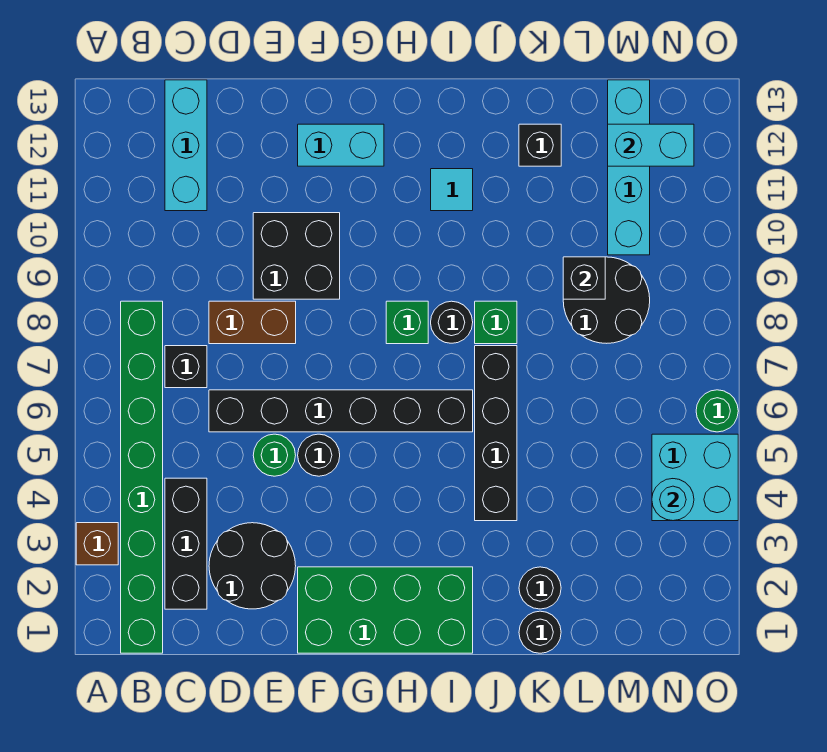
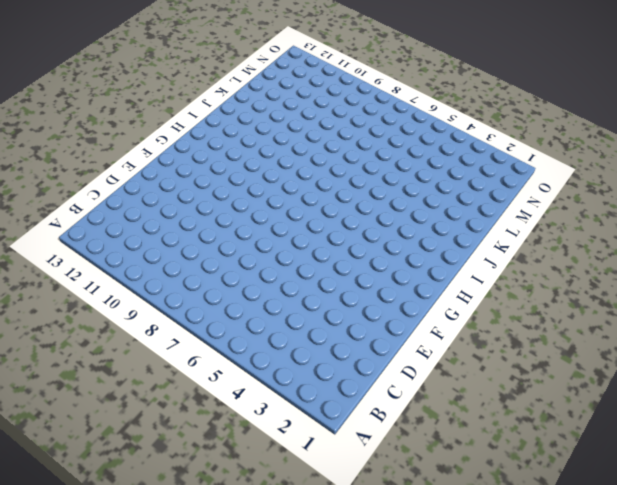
none -> brown 1x1 brick [76,523,118,565]
none -> green 1x8 brick [121,301,163,653]
none -> black 1x3 brick [165,478,207,609]

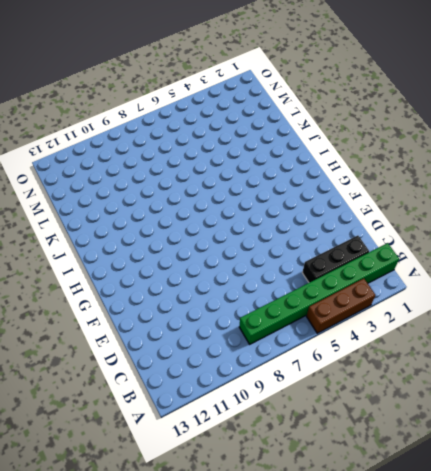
brown 1x3 brick [306,279,375,333] -> brown 1x1 brick [76,523,118,565]
none -> black 1x1 brick [165,346,207,388]
none -> cyan 1x3 brick [165,80,207,211]
none -> black 2x2 round brick [209,523,296,609]

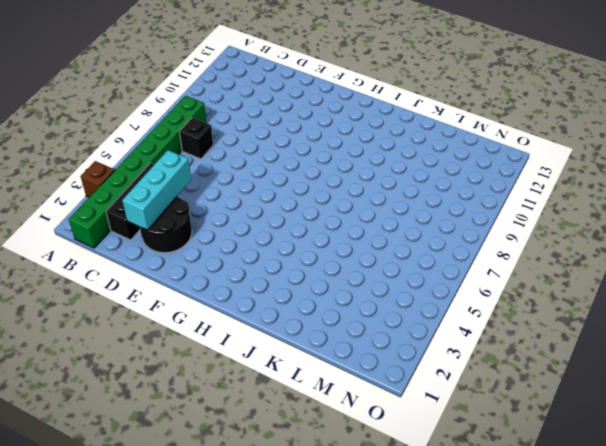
cyan 1x3 brick [122,150,191,230] -> cyan 1x3 brick moved to [165,80,207,211]
none -> black 1x6 brick [209,390,473,432]
none -> brown 1x2 brick [209,301,296,344]
none -> green 1x1 round brick [253,434,296,476]

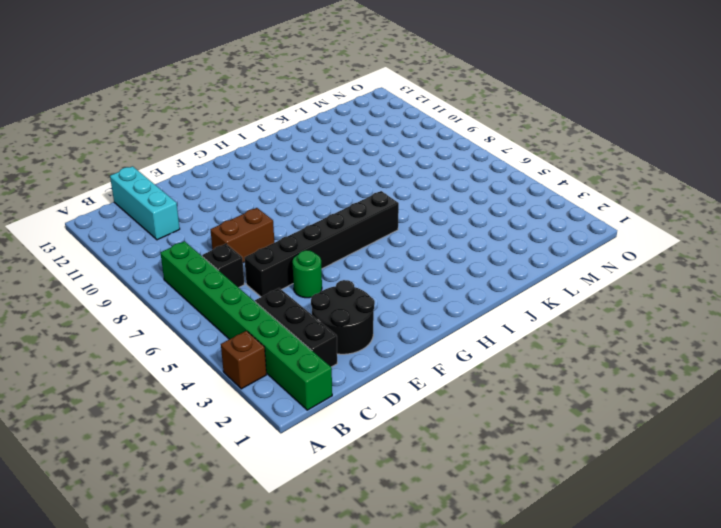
none -> black 2x2 brick [253,213,340,299]
none -> green 2x4 brick [298,567,473,653]
none -> black 1x1 round brick [298,434,340,476]

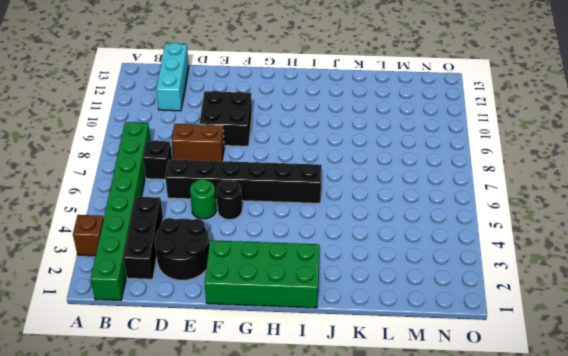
none -> cyan 1x2 brick [298,124,384,166]
none -> green 1x1 brick [386,301,428,344]
none -> black 1x1 round brick [431,301,473,343]

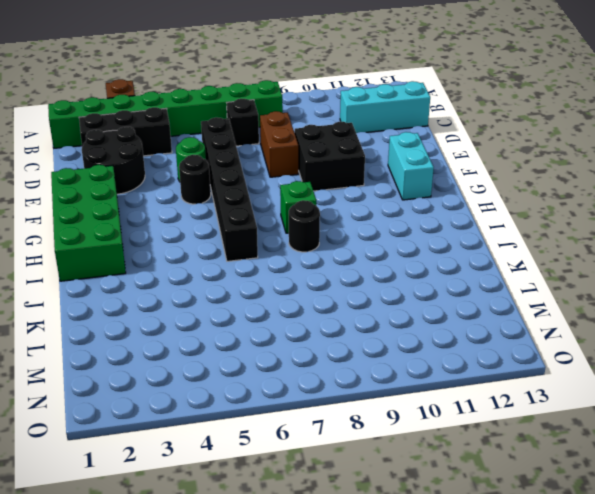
none -> cyan 1x1 tile [431,169,473,211]
none -> black 1x4 brick [475,346,517,521]
none -> green 1x1 brick [475,301,517,344]

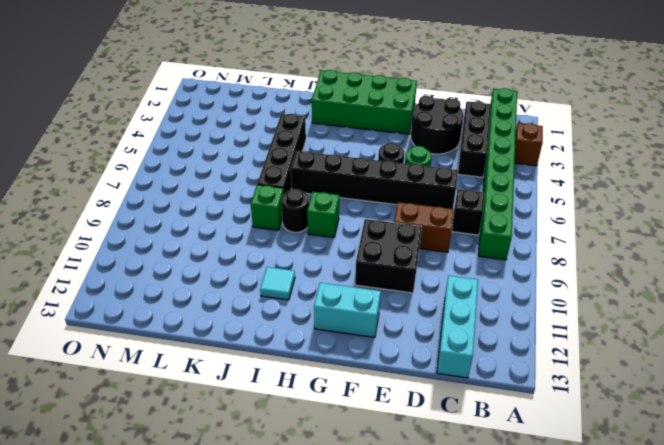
none -> black 1x1 round brick [519,611,561,653]
none -> black 1x1 round brick [519,567,561,609]
none -> black 1x1 brick [519,124,561,166]

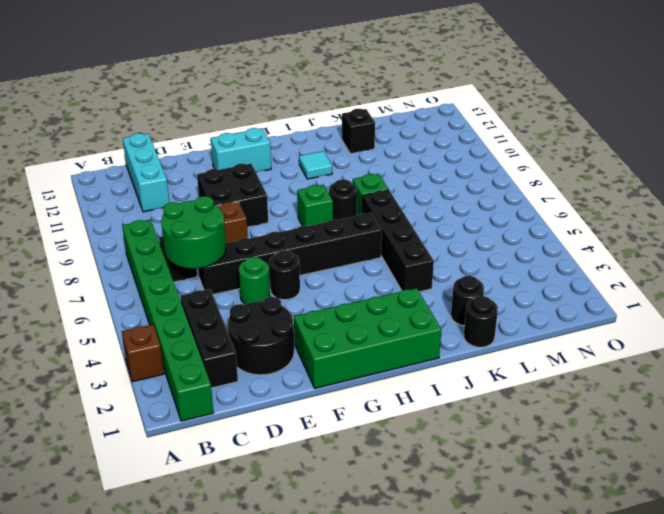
green 2x2 round brick [161,196,226,269] -> none
none -> black 2x2 round brick [563,257,650,343]
none -> cyan 1x4 brick [608,80,650,255]
none -> cyan 2x2 brick [652,434,738,521]

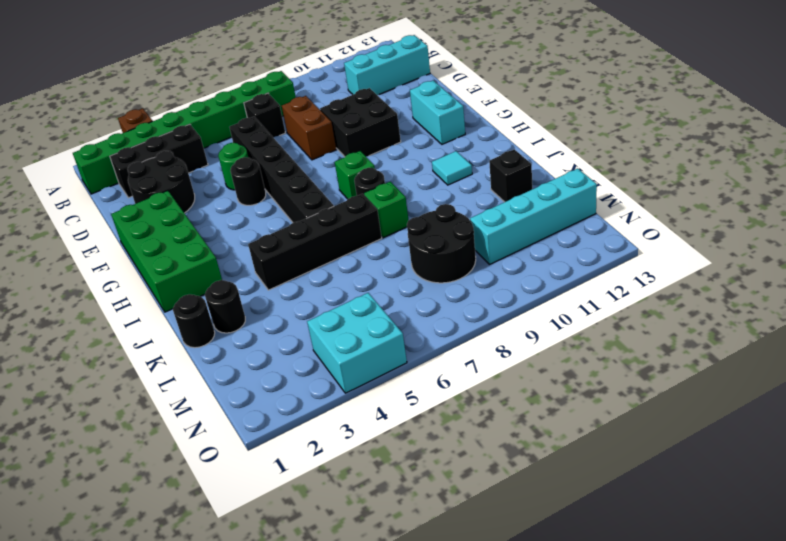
none -> green 1x1 round brick [696,390,738,432]
none -> black 1x1 brick [563,257,605,299]
none -> cyan 1x2 brick [608,124,694,166]

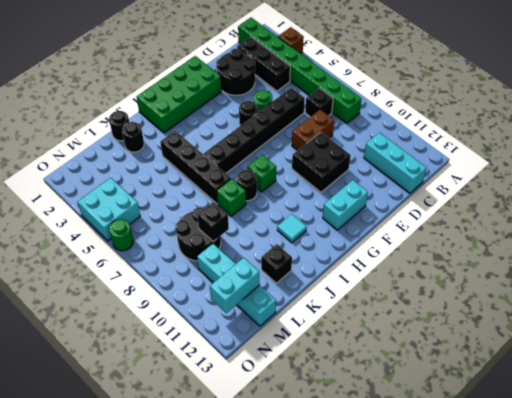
none -> cyan 1x1 round brick [652,479,694,521]

